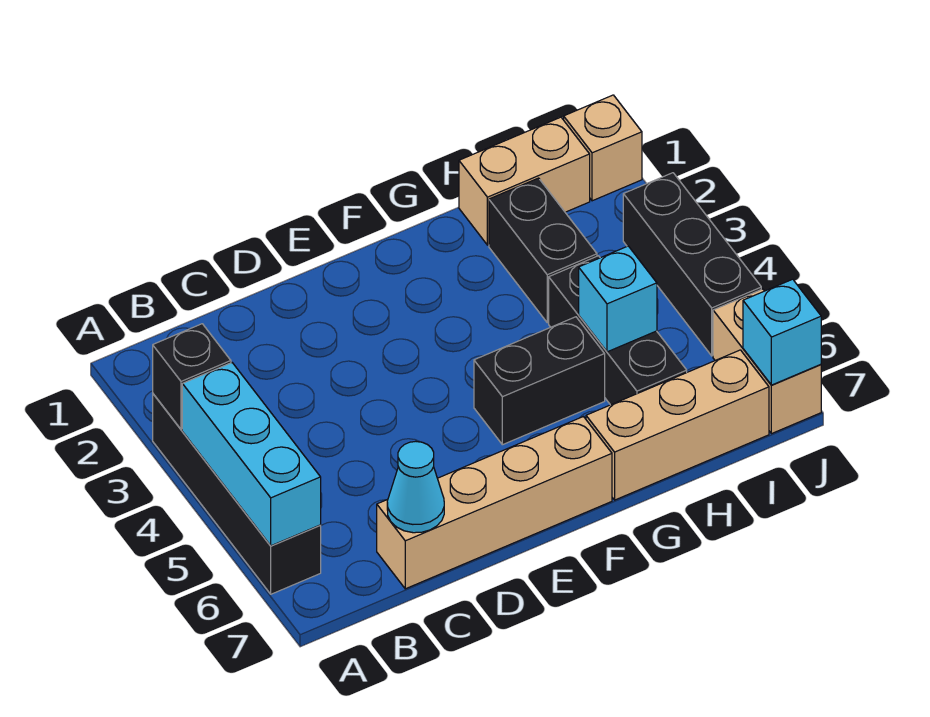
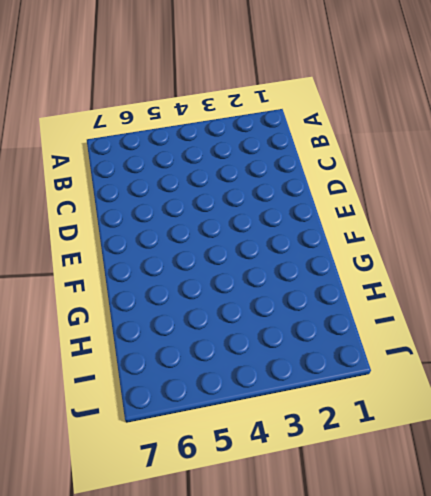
none -> black 1x4 brick [153,394,321,594]
none -> tan 1x4 brick [377,417,612,589]
none -> black 1x2 brick [474,317,605,445]

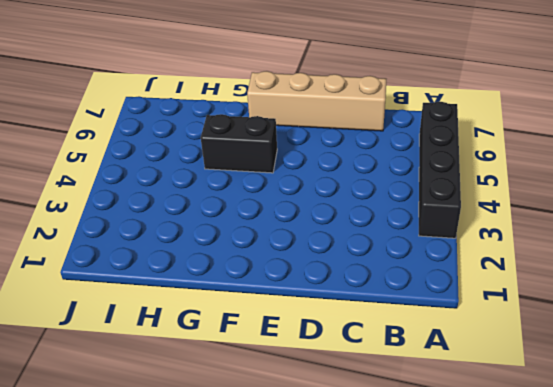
none -> tan 1x3 brick [586,350,769,500]
none -> tan 1x2 brick [459,117,590,245]
none -> black 1x2 brick [489,178,597,323]

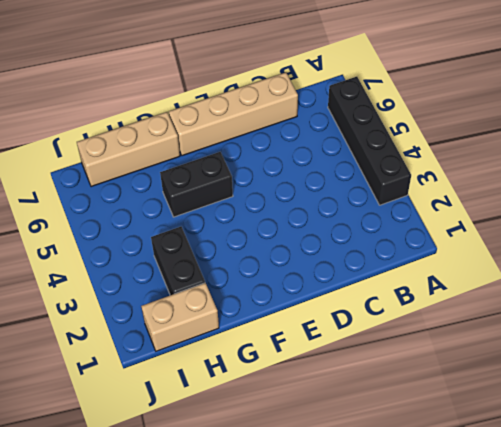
none -> black 1x3 brick [549,256,687,405]
none -> tan 1x1 brick [564,95,642,201]
none -> black 1x3 brick [623,173,761,356]

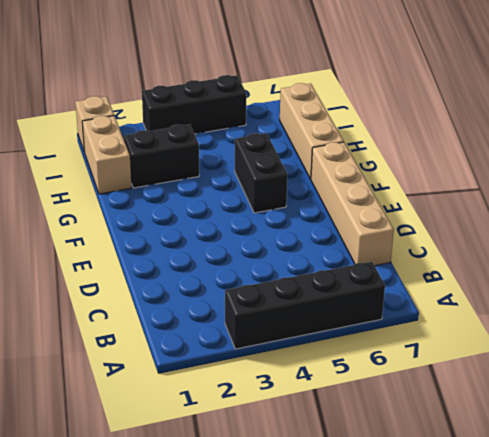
none -> black 1x3 brick [549,256,687,405]
none -> tan 1x2 brick [713,289,821,434]
none -> black 1x1 brick [153,324,231,429]

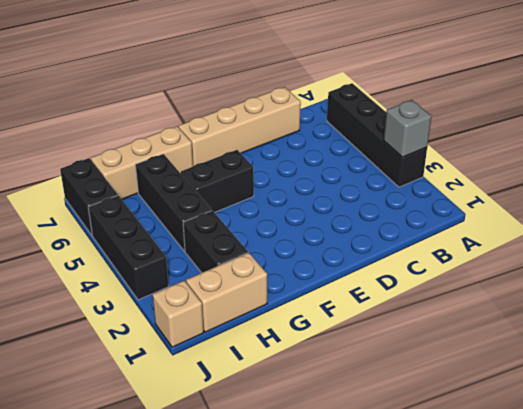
grey 1x1 brick [384,100,431,157] -> black 1x1 brick [153,324,231,429]
black 1x2 brick [60,158,118,236] -> tan 1x2 brick [713,289,821,434]
none -> cyan 1x3 brick [182,363,321,546]
none -> cyan 1x1 cone [387,442,444,533]
none -> cyan 1x1 brick [579,246,657,352]

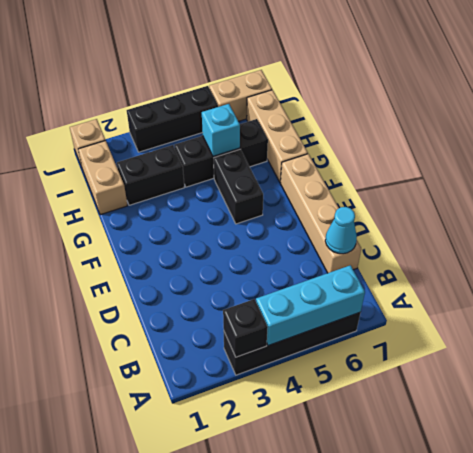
none -> cyan 1x1 brick [743,279,821,385]

